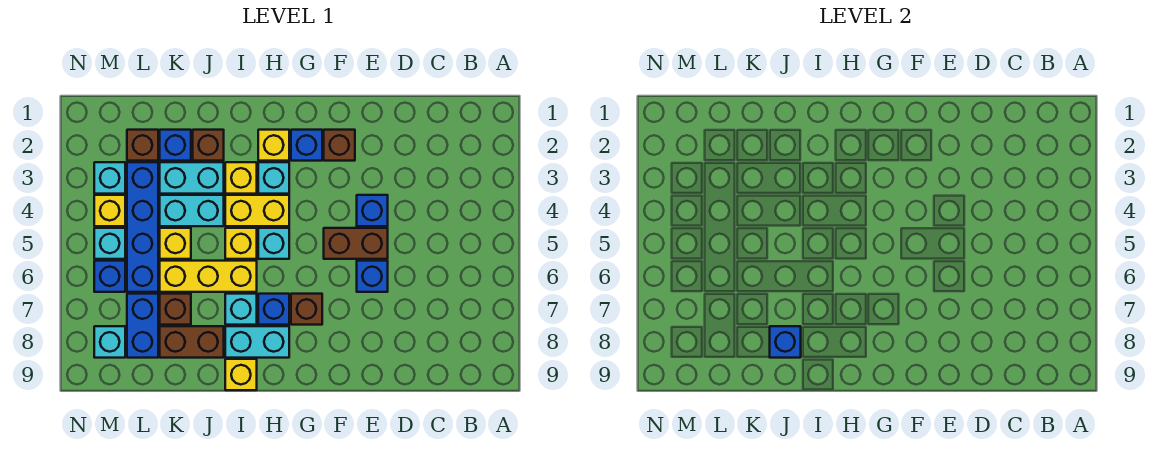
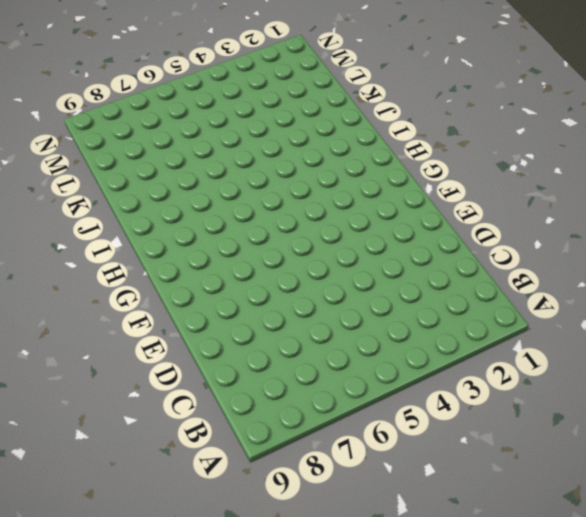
none -> blue 1x1 brick [357,195,388,226]
none -> brown 1x2 brick [324,228,388,259]
none -> blue 1x1 brick [357,261,388,292]
none -> brown 1x1 brick [324,130,355,161]

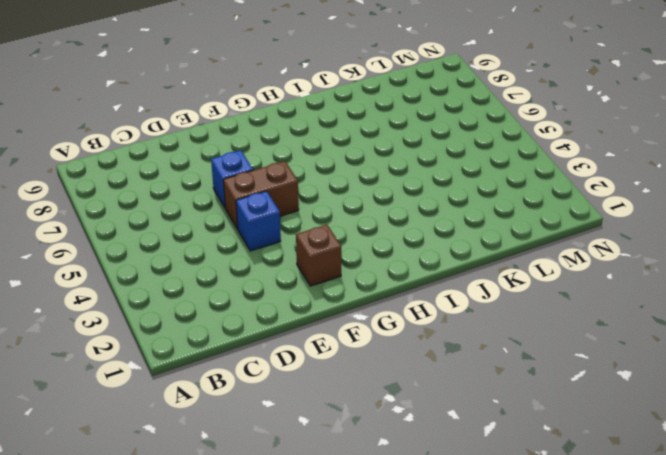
none -> blue 1x1 brick [291,130,322,161]
none -> brown 1x1 brick [291,294,322,325]
none -> yellow 1x1 brick [258,130,289,161]
none -> cyan 1x1 brick [258,162,289,194]

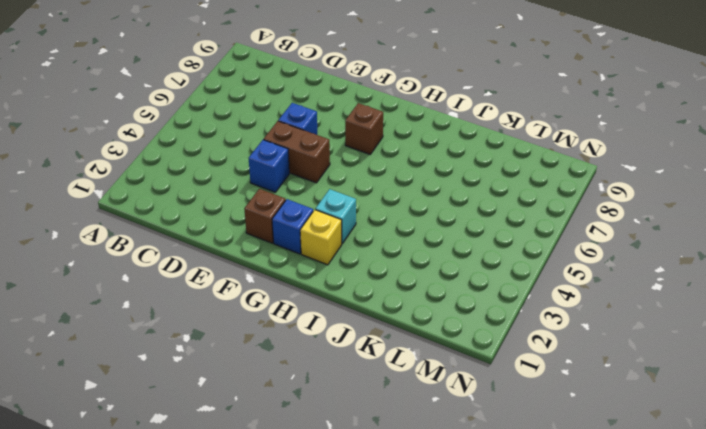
none -> yellow 1x2 brick [225,195,289,226]
none -> cyan 1x1 brick [258,228,289,259]
none -> blue 1x1 brick [258,294,289,325]
none -> cyan 1x2 brick [225,326,289,358]

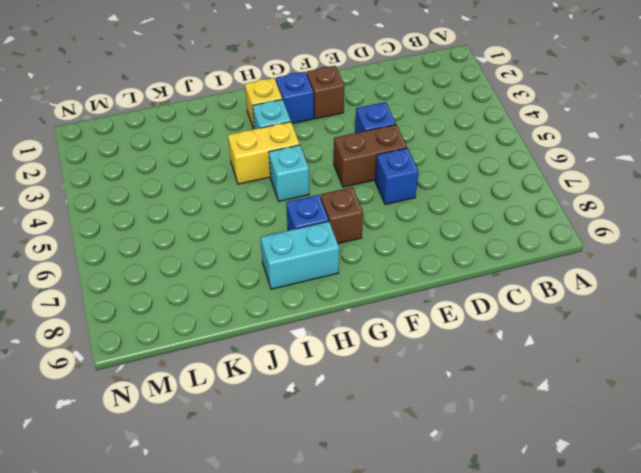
none -> yellow 1x1 brick [225,162,257,194]
none -> yellow 1x1 brick [225,228,257,259]
none -> yellow 1x3 brick [160,261,257,292]
none -> cyan 1x1 brick [225,294,257,325]

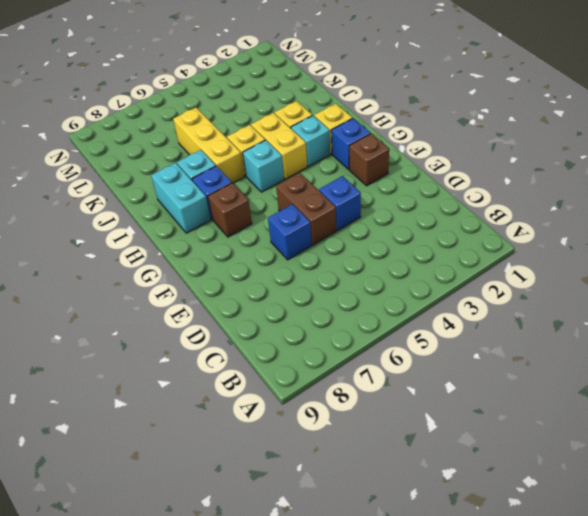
none -> yellow 1x1 brick [225,359,257,390]
none -> brown 1x1 brick [193,130,224,161]
none -> cyan 1x2 brick [160,162,224,194]
none -> cyan 1x2 brick [160,195,224,226]

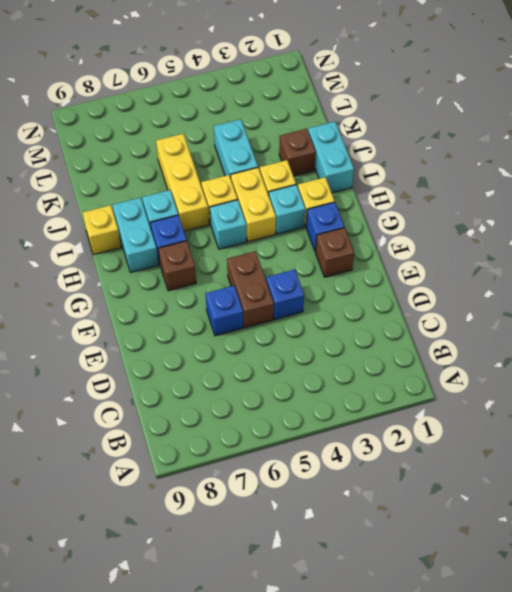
cyan 1x2 brick [308,122,354,193] -> cyan 1x2 brick moved to [160,162,224,194]
none -> brown 1x2 brick [160,326,224,358]
none -> blue 1x1 brick [160,130,191,161]
none -> yellow 1x1 brick [160,228,191,259]
none -> brown 1x1 brick [160,294,191,325]

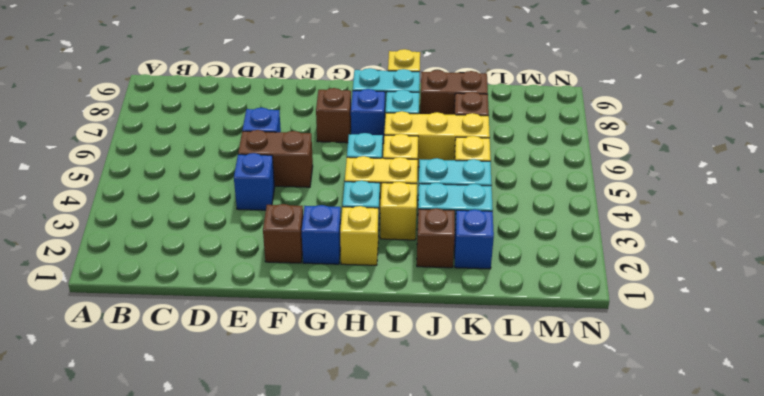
none -> brown 1x1 brick [127,130,158,161]
none -> blue 1x4 brick [127,162,158,292]
none -> blue 1x2 brick [127,294,158,358]
none -> cyan 1x1 brick [94,162,125,194]

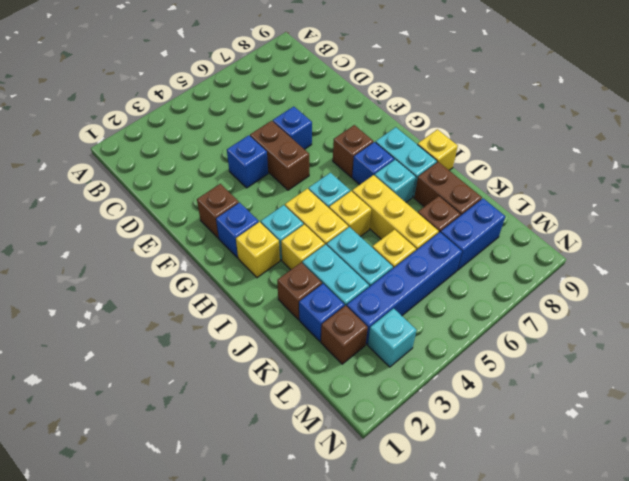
none -> yellow 1x1 brick [94,195,125,226]
none -> cyan 1x1 brick [94,228,125,259]
none -> blue 1x1 brick [94,261,125,292]
none -> cyan 1x1 brick [94,326,125,358]

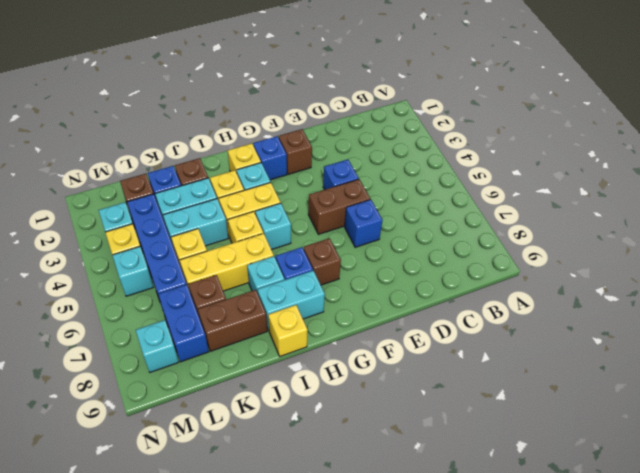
none -> blue 1x1 brick [94,261,125,292]
none -> blue 1x1 brick [770,326,801,358]

